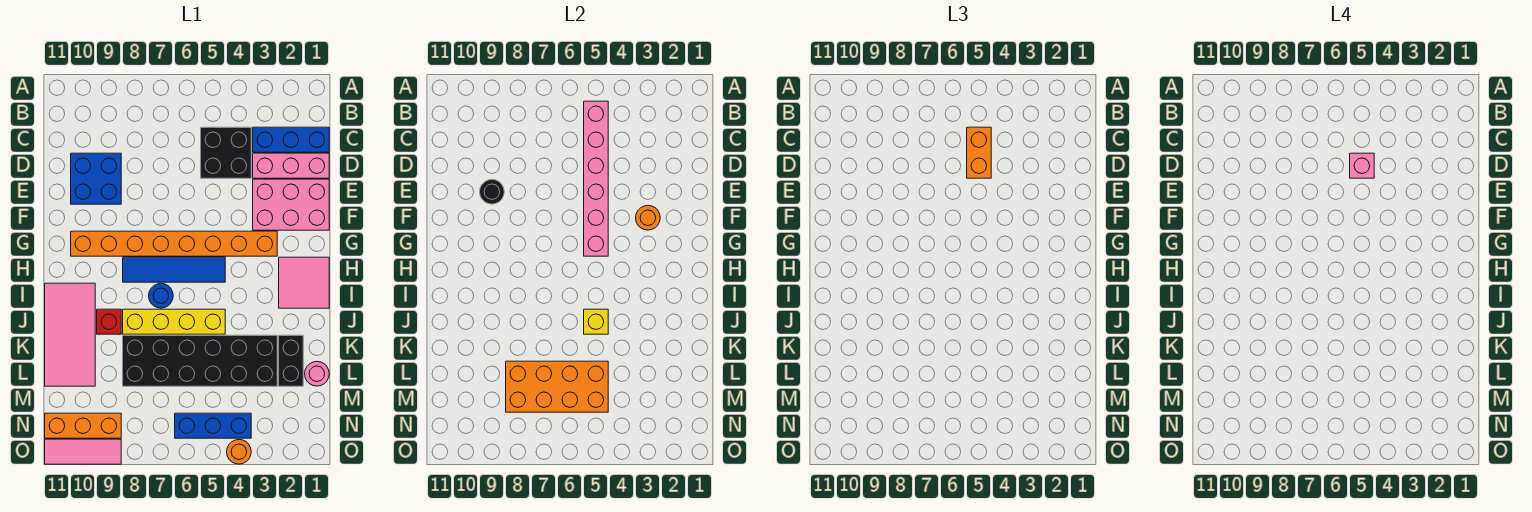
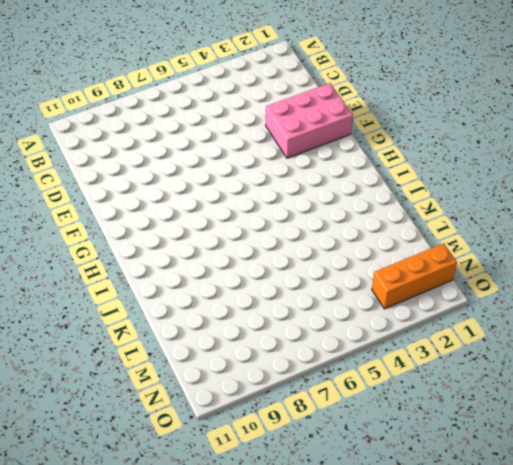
orange 1x3 brick [372,243,457,309] -> orange 1x3 brick moved to [45,413,121,438]
none -> blue 1x3 brick [253,127,329,152]
none -> black 2x2 brick [201,127,251,178]
none -> pink 1x3 brick [253,153,329,178]

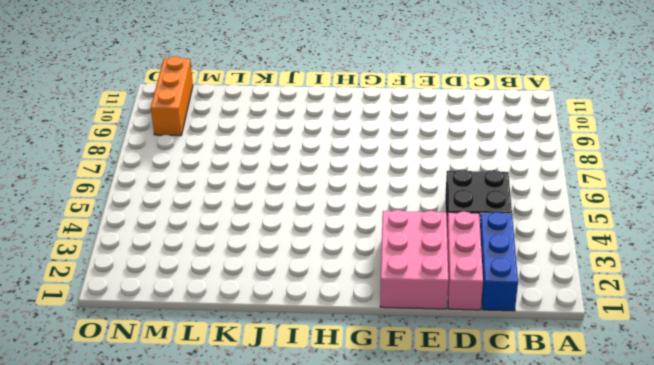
none -> blue 2x2 brick [71,153,121,204]
none -> orange 1x8 brick [71,231,277,256]
none -> pink 2x2 tile [279,257,329,308]

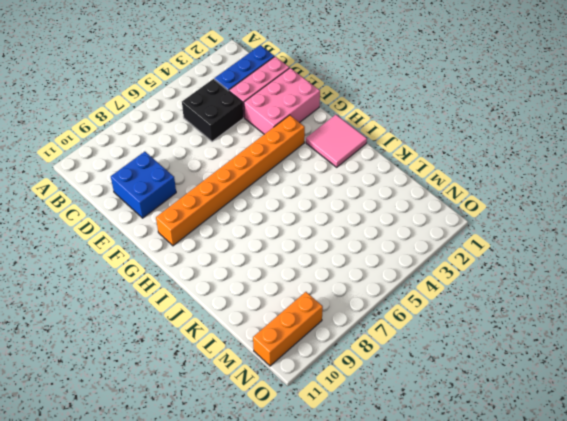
none -> blue 1x4 tile [123,257,225,282]
none -> blue 1x1 round brick [149,284,173,308]
none -> pink 2x4 tile [45,283,95,386]

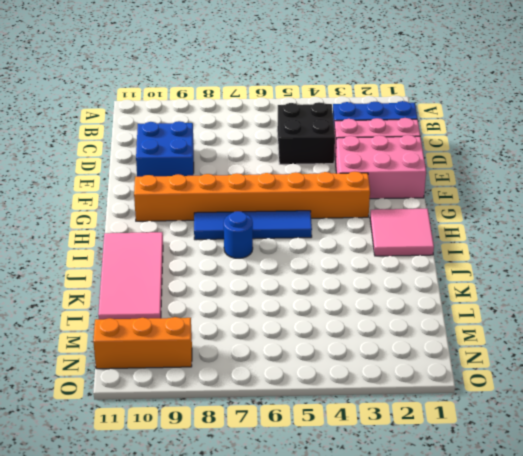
none -> yellow 1x4 brick [123,309,225,334]
none -> red 1x1 brick [97,309,121,334]
none -> black 1x2 brick [279,335,303,386]

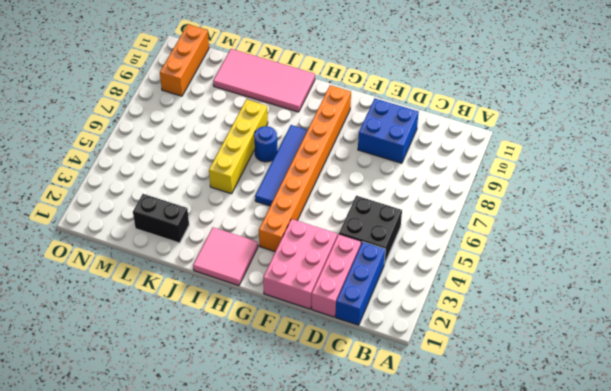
none -> red 1x1 brick [97,309,121,334]
none -> black 2x6 brick [123,335,277,386]
none -> pink 1x1 round brick [305,362,329,386]

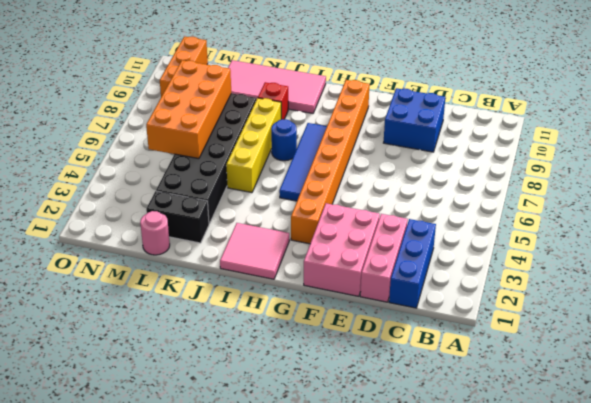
none -> black 2x2 brick [201,127,251,178]
none -> blue 1x3 brick [175,413,251,438]
none -> orange 1x1 round brick [227,440,251,464]

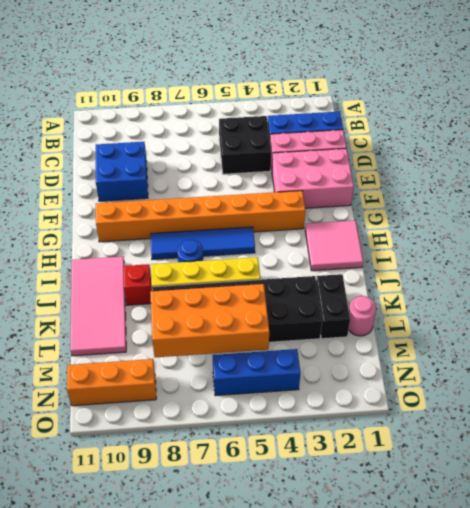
none -> orange 1x1 round brick [227,440,251,464]
none -> pink 1x3 tile [45,439,121,464]
none -> pink 1x6 brick [584,101,608,256]

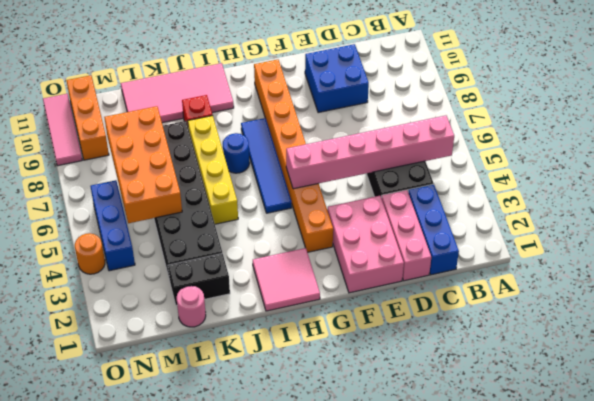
none -> black 1x1 round brick [480,180,504,204]
none -> orange 1x1 round brick [636,206,660,230]
none -> yellow 1x1 brick [584,309,608,334]

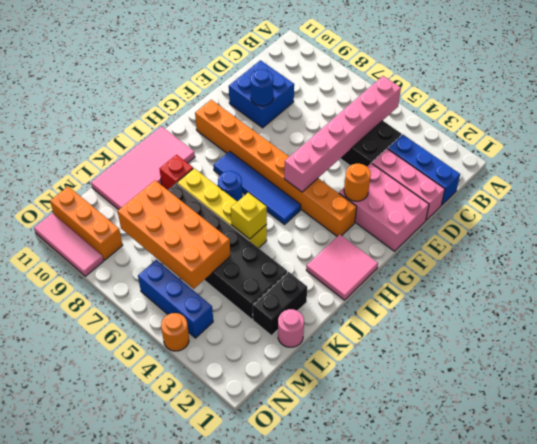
blue 1x1 round brick [250,69,273,106] -> black 1x1 round brick [480,180,504,204]
none -> orange 1x2 brick [967,127,991,178]
none -> pink 1x1 brick [1350,153,1374,178]

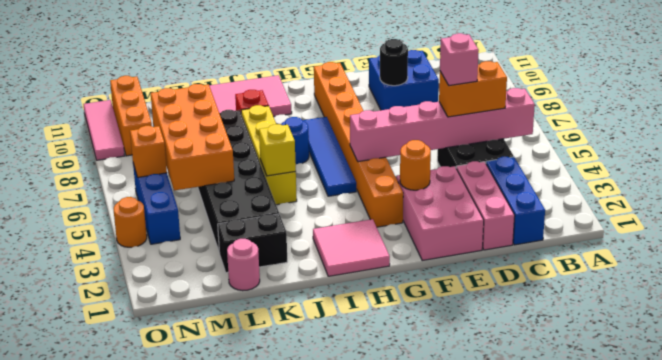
orange 1x1 brick [130,126,167,177] -> none

